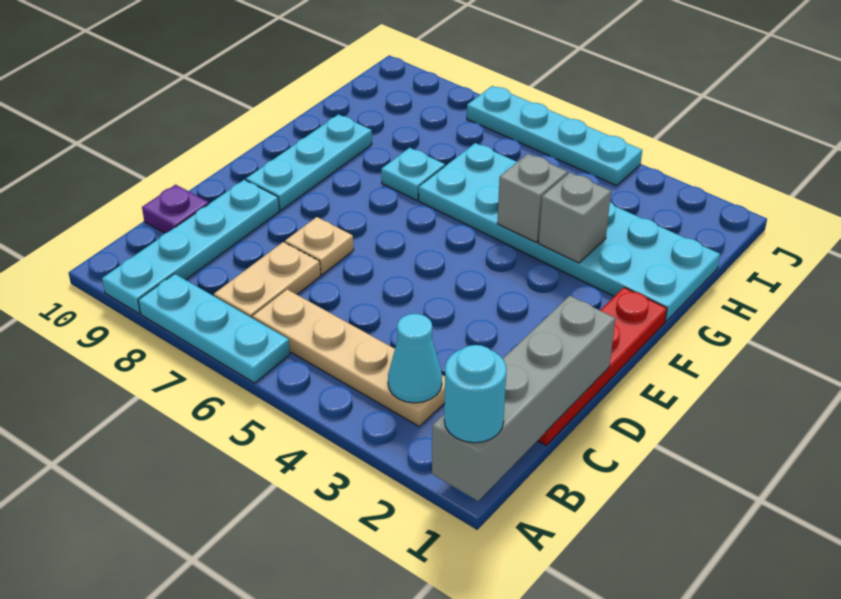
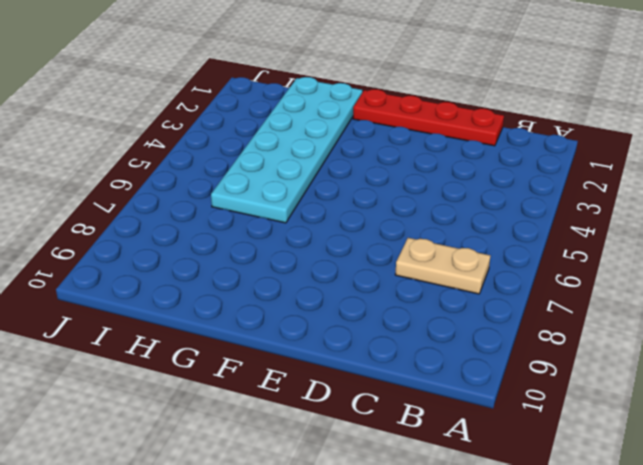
none -> cyan 1x3 plate [138,274,290,383]
none -> cyan 1x4 plate [102,180,279,314]
none -> tan 1x4 plate [253,289,445,427]

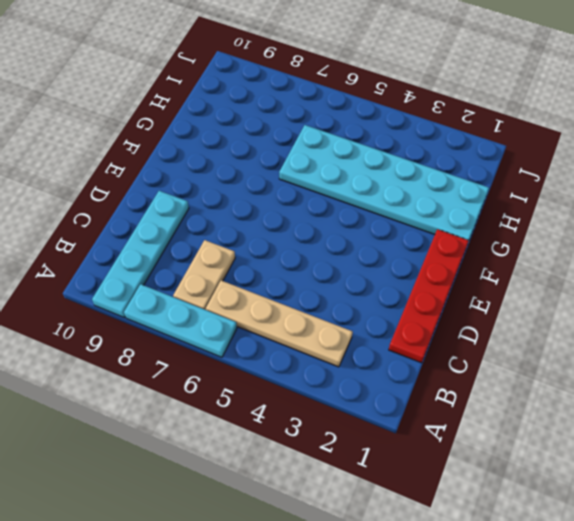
none -> purple 1x1 plate [142,185,209,233]
none -> tan 1x1 plate [285,217,354,275]
none -> cyan 1x3 plate [246,114,372,210]

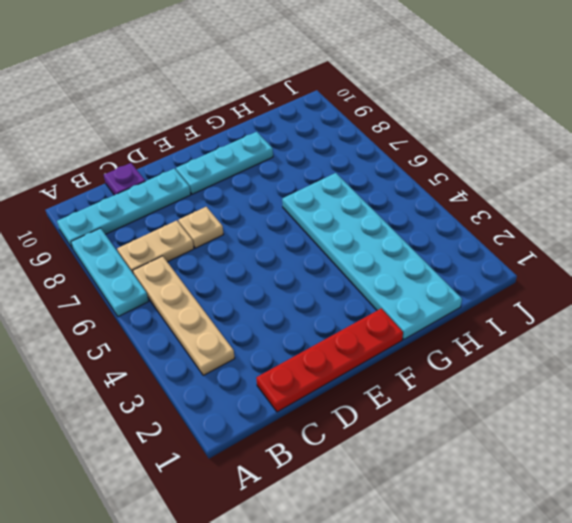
none -> cyan 1x1 plate [381,148,445,200]
none -> cyan 1x4 plate [467,86,642,186]
none -> grey 1x4 brick [432,296,615,501]

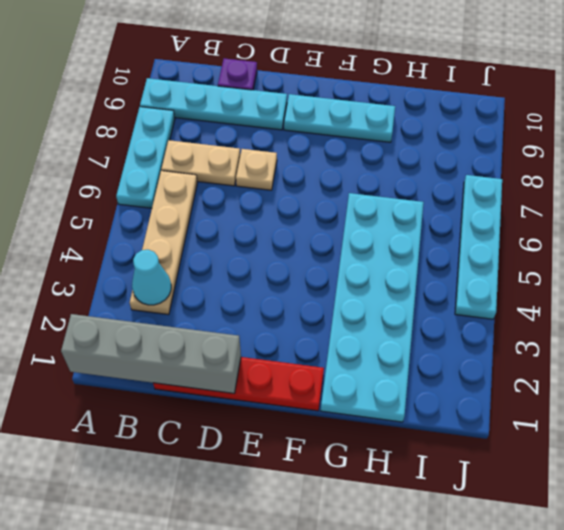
none -> cyan 1x1 plate [381,148,445,200]
none -> grey 1x1 brick [539,173,611,263]
none -> grey 1x1 brick [497,154,568,243]

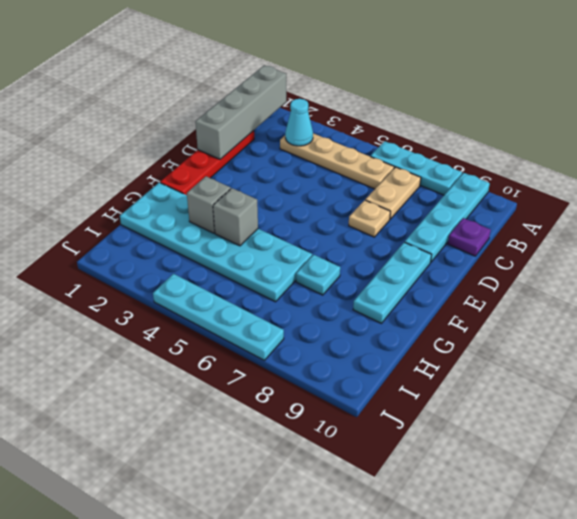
none -> cyan 1x1 round brick [444,345,507,443]

